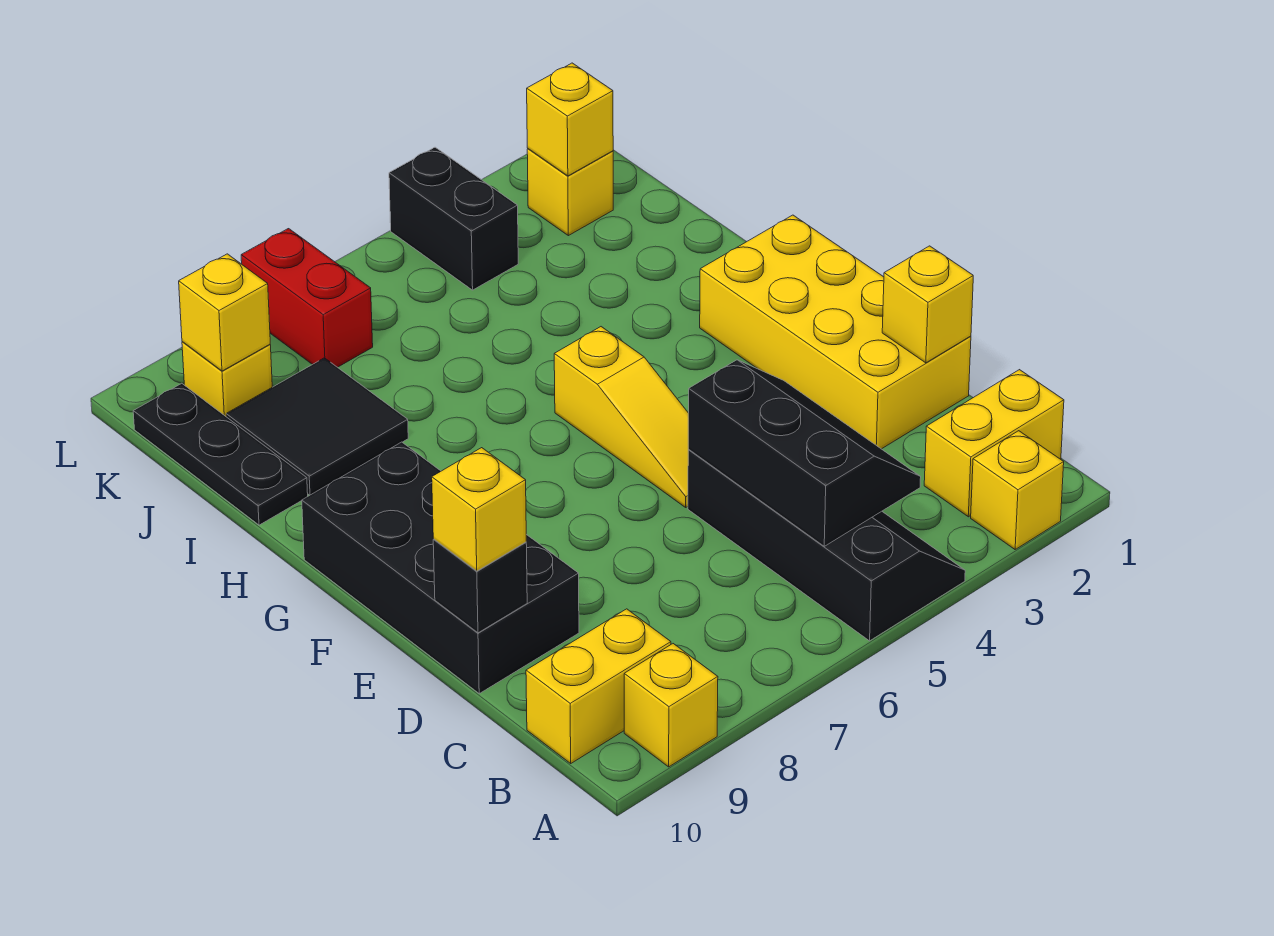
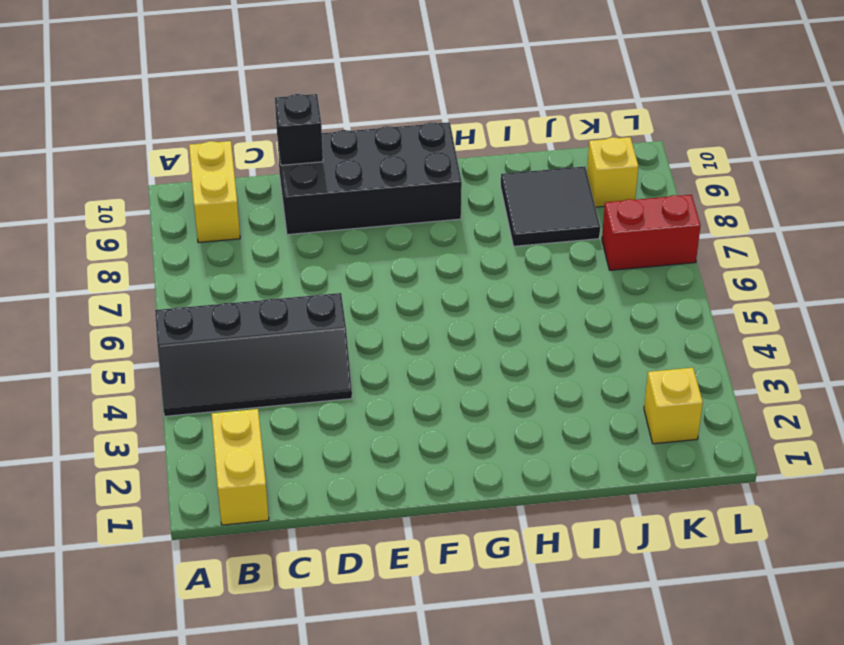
none -> yellow 1x1 brick [971,431,1064,549]
none -> yellow 1x1 brick [624,644,718,767]
none -> yellow 2x4 brick [700,215,971,449]

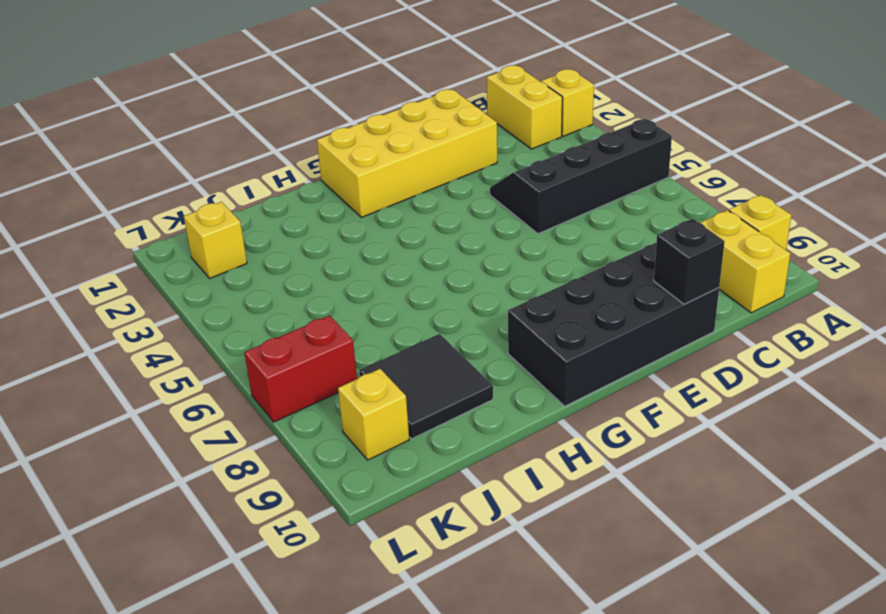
none -> yellow 1x3 slope [554,327,689,507]
none -> black 1x3 plate [133,383,308,525]
none -> black 1x2 brick [389,147,518,290]

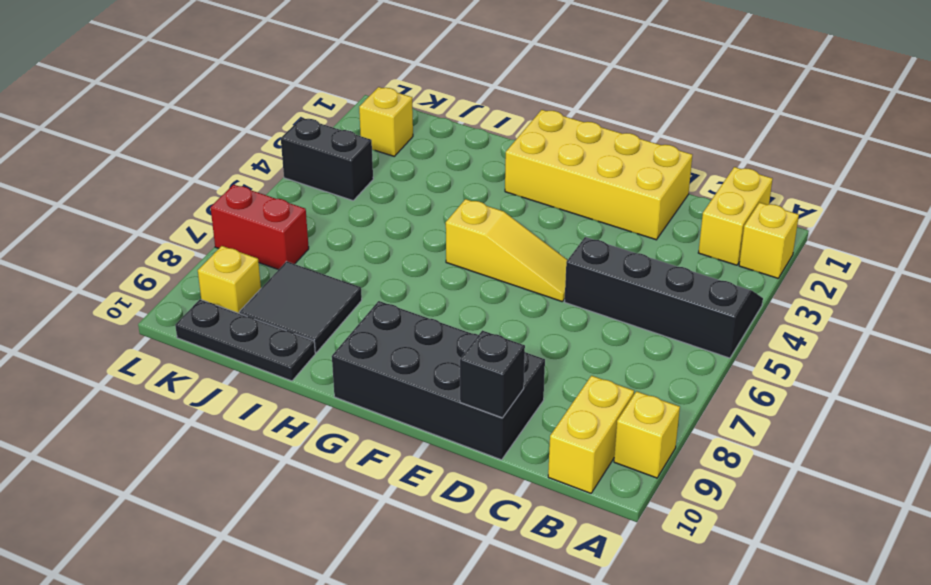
none -> black 2x3 slope [688,360,921,546]
none -> yellow 1x1 brick [882,246,973,363]
none -> yellow 1x1 brick [527,63,613,176]

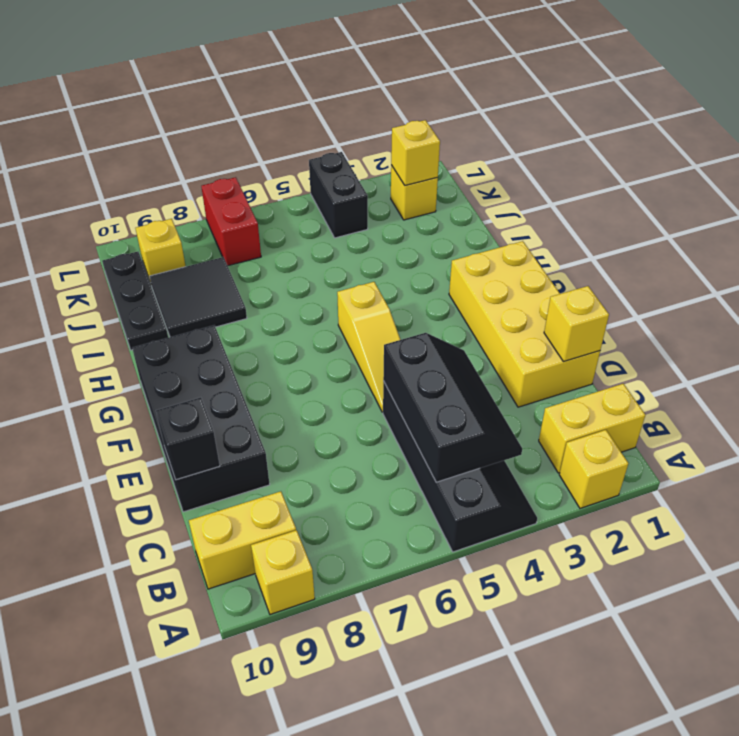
none -> yellow 1x1 brick [179,254,270,371]
none -> yellow 1x1 brick [432,448,526,571]

